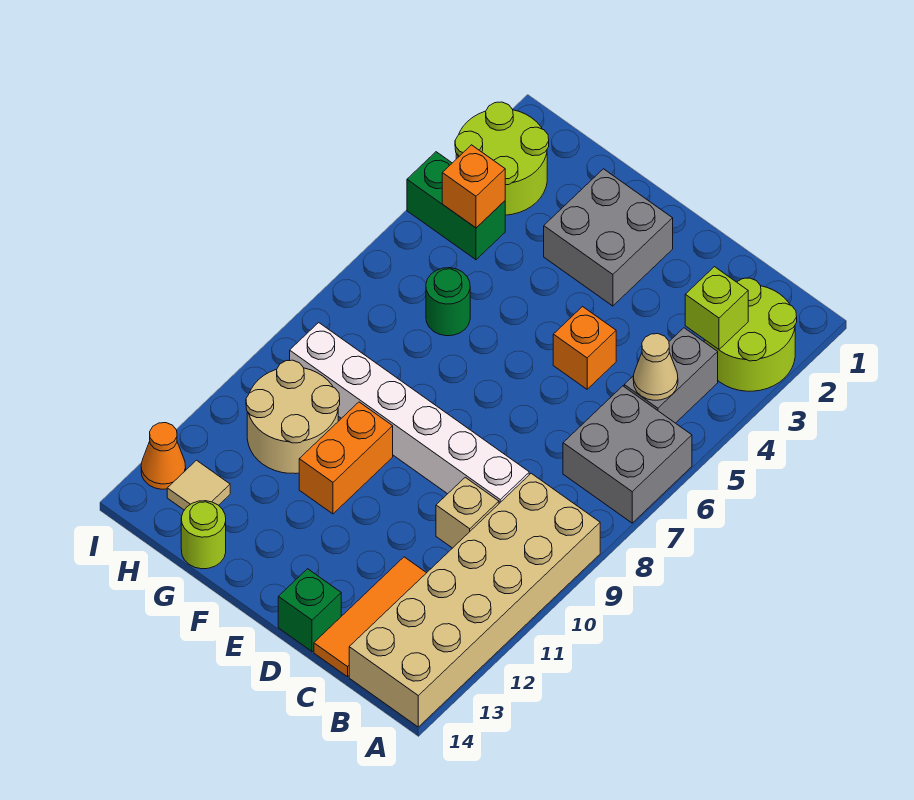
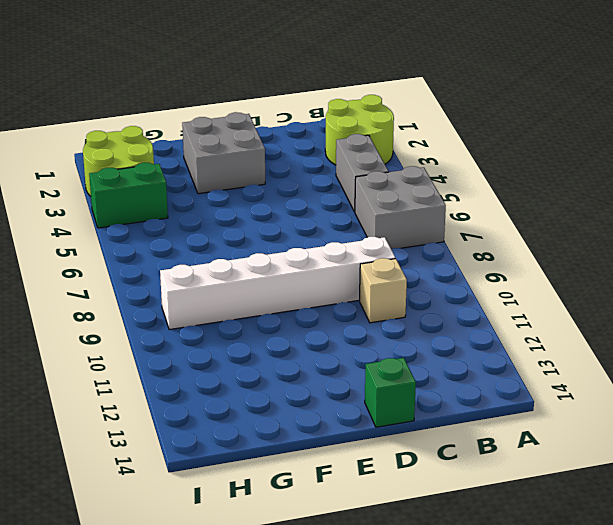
none -> tan 2x6 brick [349,473,600,727]
none -> orange 1x3 tile [314,557,426,677]
none -> orange 1x1 brick [553,307,616,389]

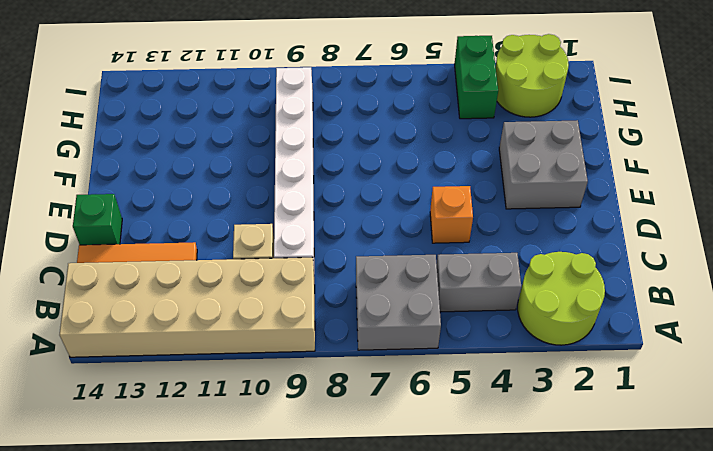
none -> orange 1x2 brick [299,402,393,514]
none -> green 1x1 round brick [426,268,470,336]
none -> tan 2x2 round brick [246,360,340,474]

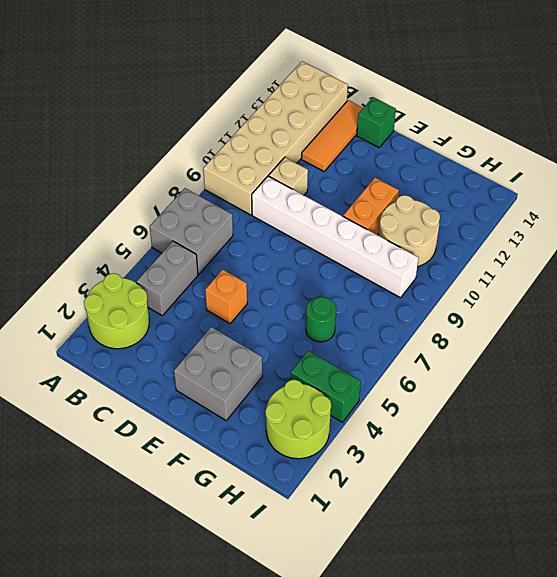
none -> lime 1x1 round brick [181,501,226,569]
none -> tan 1x1 tile [167,460,230,510]
none -> orange 1x1 cone [141,423,186,489]

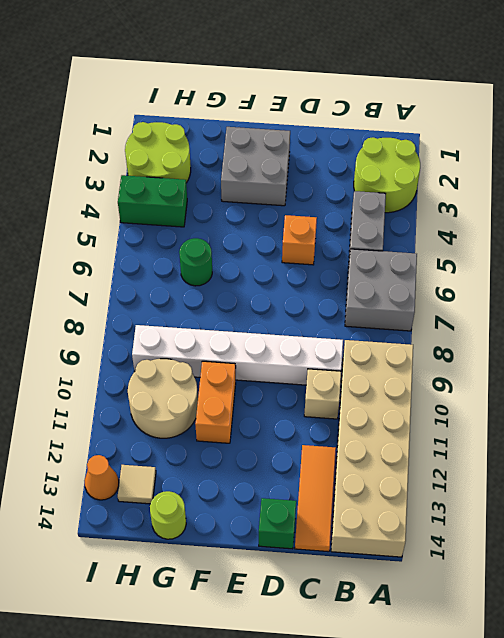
none -> lime 1x1 brick [685,267,748,349]
none -> tan 1x1 cone [633,334,678,400]
none -> orange 1x1 brick [442,145,505,228]

